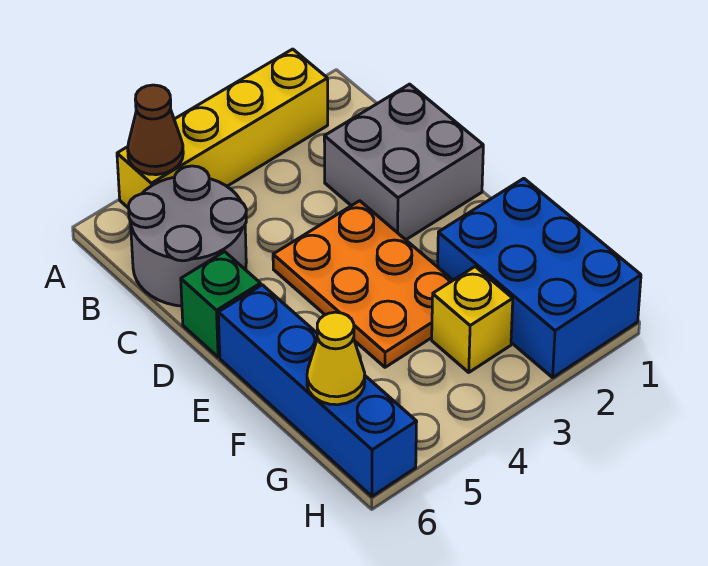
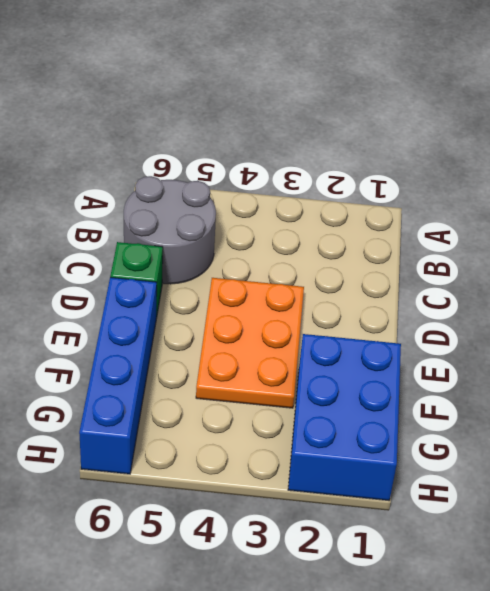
none -> yellow 1x4 brick [117,49,328,208]
none -> grey 2x2 brick [324,84,483,240]

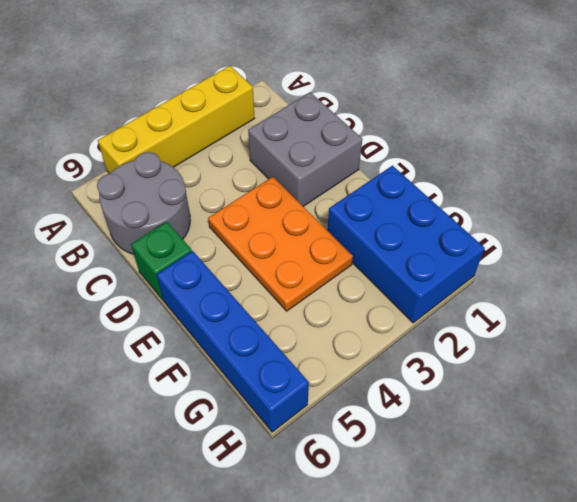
none -> yellow 1x1 brick [432,267,513,372]
none -> brown 1x1 cone [128,85,183,175]

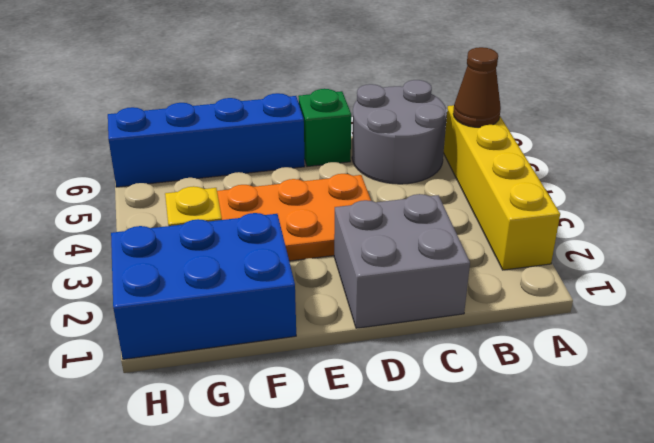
none -> yellow 1x1 cone [307,312,365,405]

